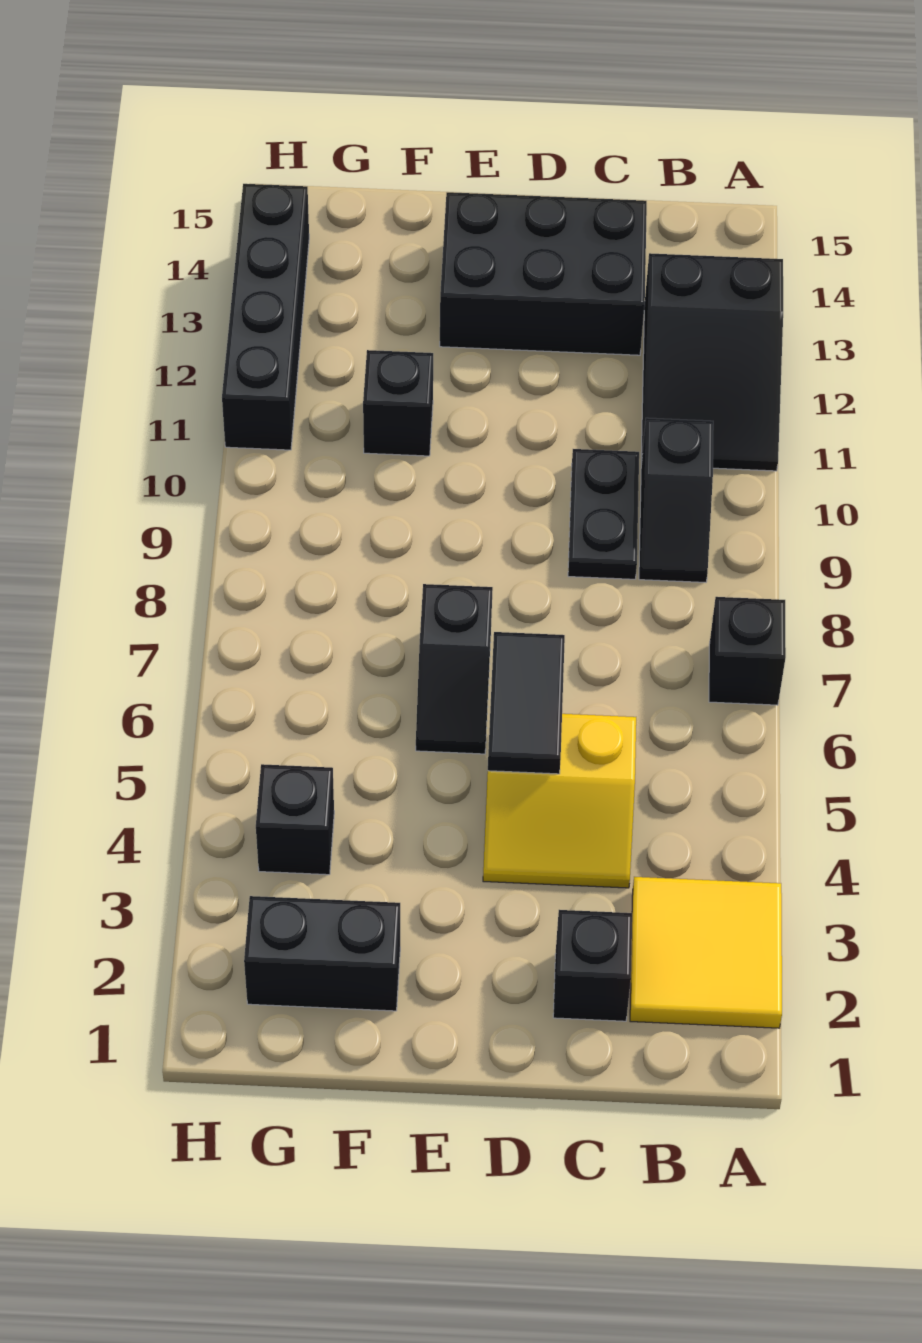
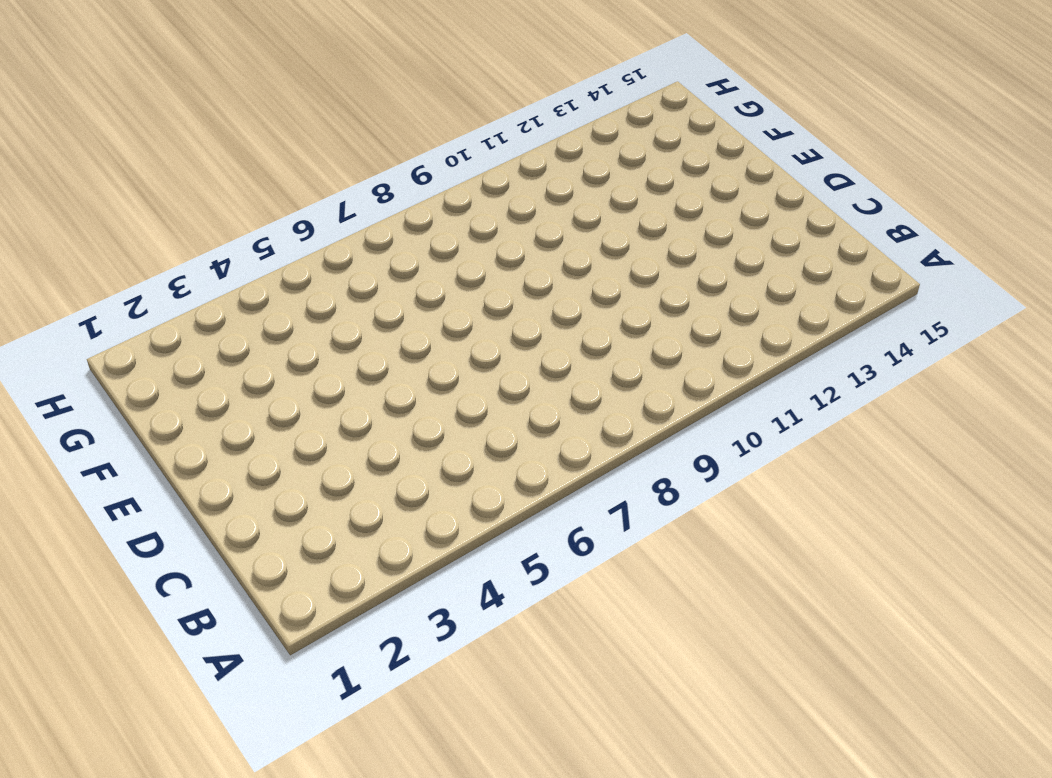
none -> yellow 2x2 tile [630,877,782,1028]
none -> black 1x1 brick [709,597,786,705]
none -> black 2x3 slope [641,253,783,471]

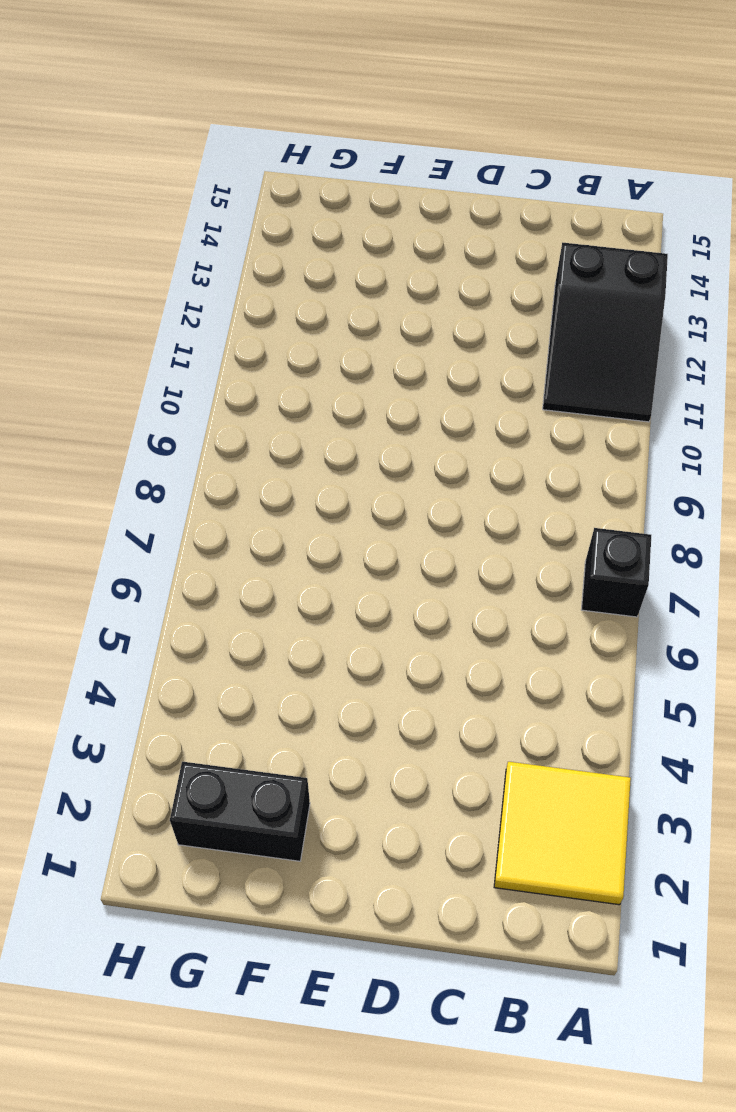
none -> black 1x2 slope [639,418,713,582]
none -> black 1x1 brick [553,910,632,1021]
none -> yellow 2x2 slope [483,714,636,888]

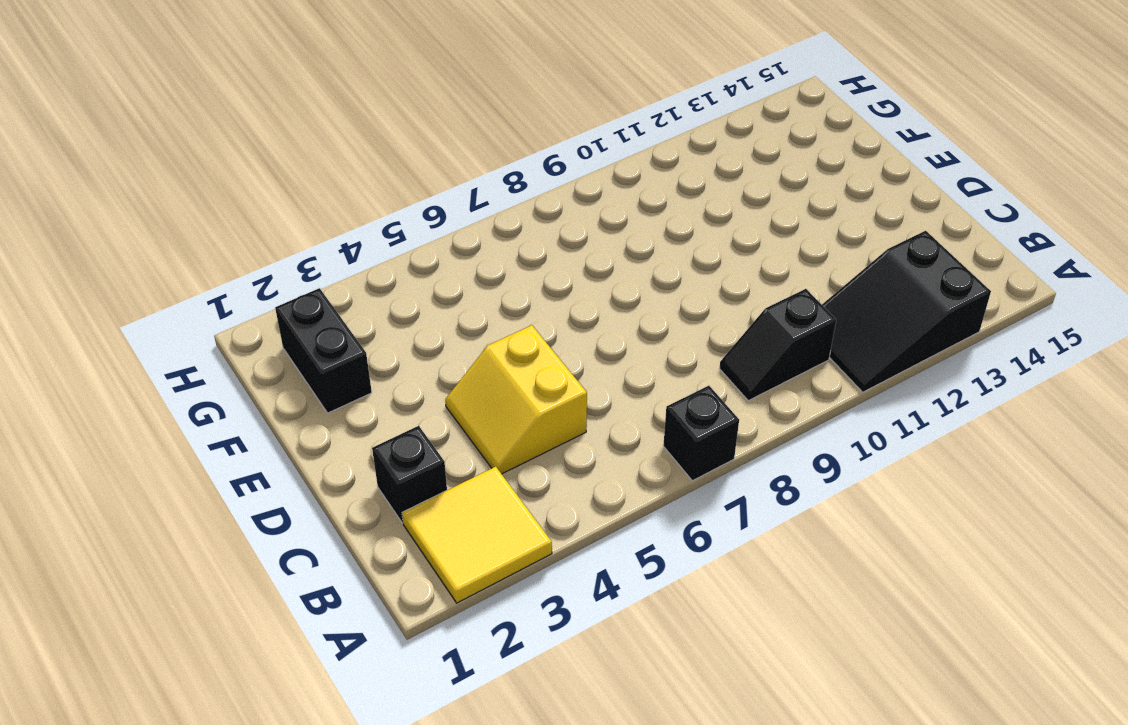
none -> black 1x2 plate [568,449,639,579]
none -> black 2x3 brick [440,192,647,355]
none -> black 1x2 slope [416,584,493,754]

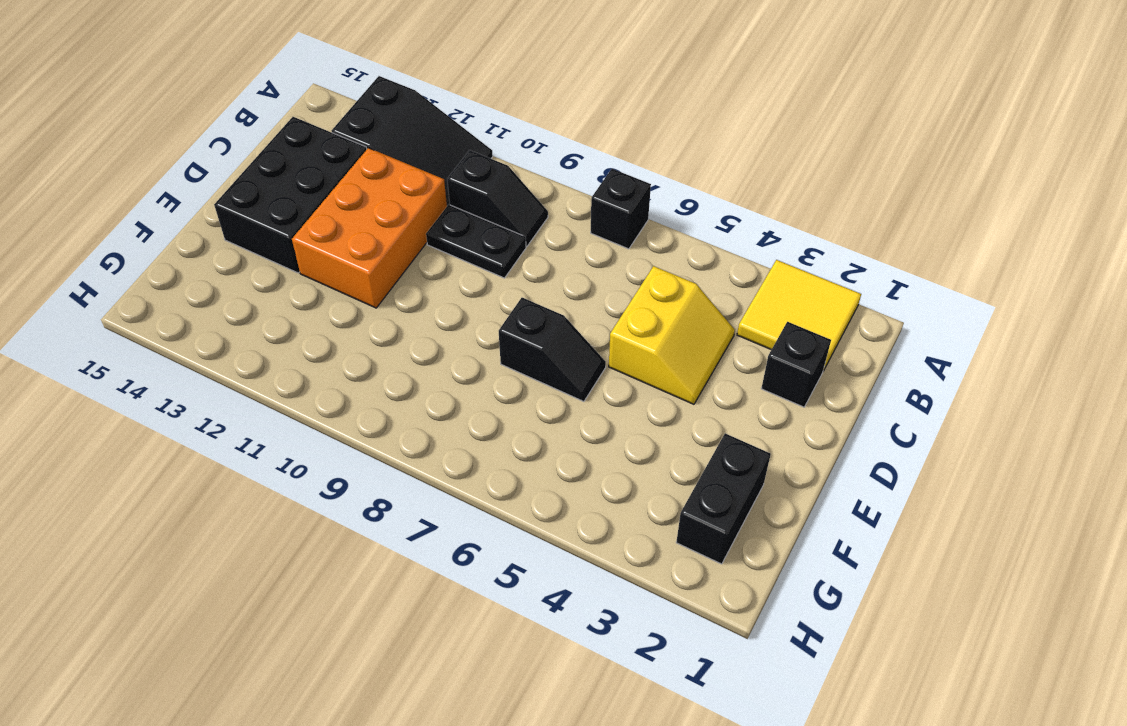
orange 2x3 brick [292,148,447,308] -> none
none -> black 1x1 brick [363,350,433,456]
none -> black 1x1 brick [256,764,334,875]
none -> black 1x4 brick [222,184,309,450]

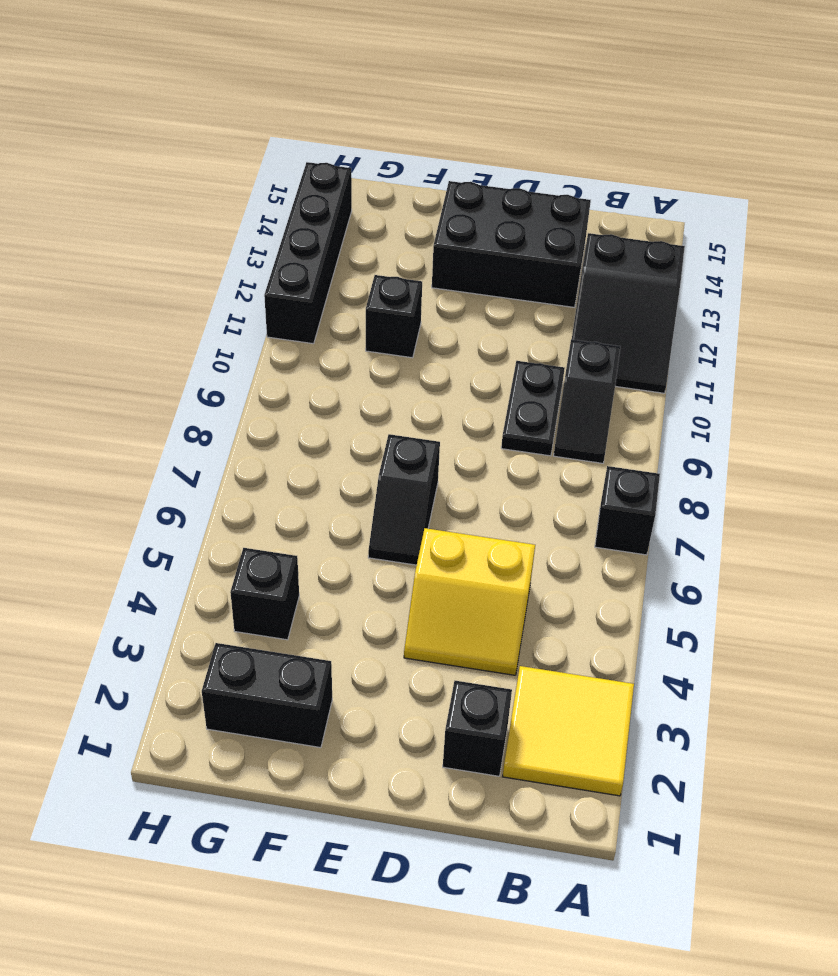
none -> black 1x2 tile [488,632,565,774]

